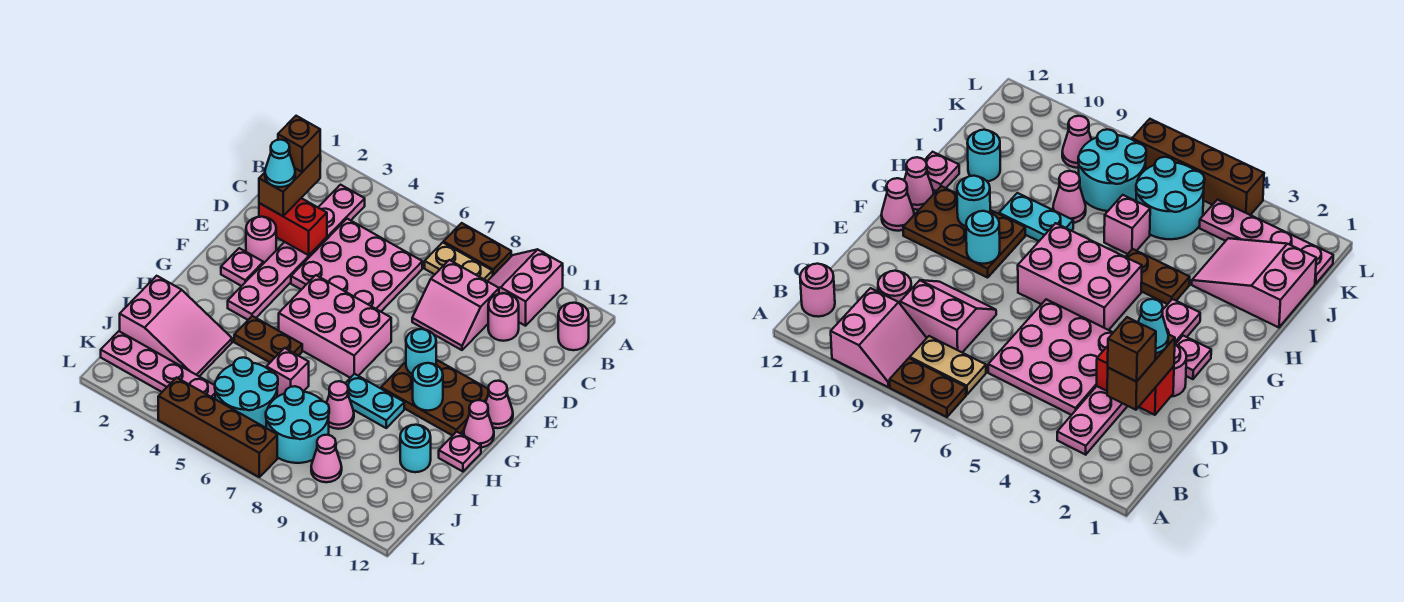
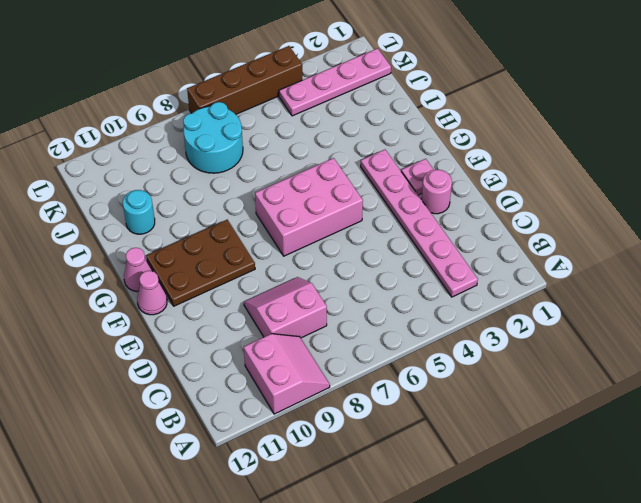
none -> brown 1x2 plate [444,223,511,275]
none -> tan 1x2 plate [425,242,493,281]
none -> pink 1x1 round brick [558,303,589,350]
none -> pink 3x3 plate [291,219,422,312]

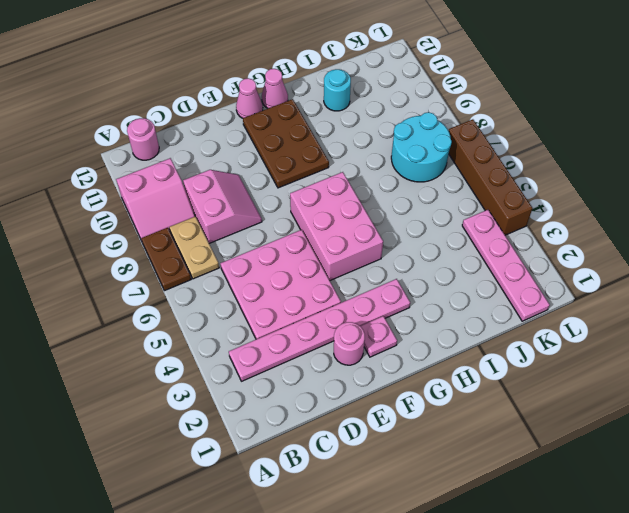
none -> pink 1x1 round brick [488,293,519,341]
none -> brown 1x2 plate [234,316,302,362]
none -> cyan 1x2 plate [345,374,404,428]
none -> pink 1x1 plate [439,432,481,472]

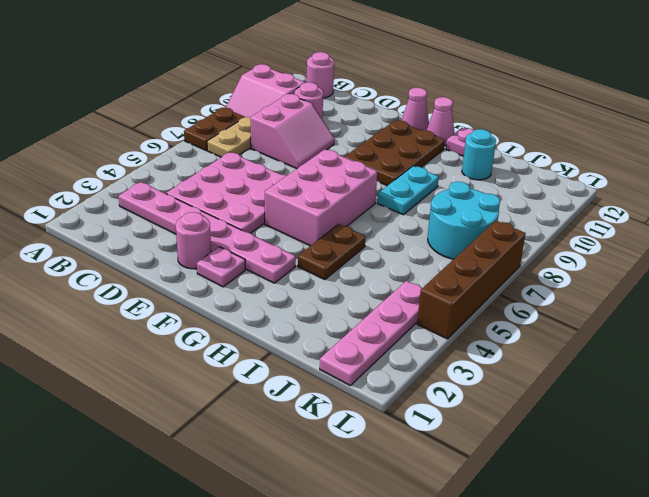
none -> pink 2x3 slope [120,276,232,376]
none -> pink 1x1 brick [266,348,309,397]
none -> pink 1x1 cone [327,381,354,429]
none -> cyan 2x2 round brick [215,358,278,428]

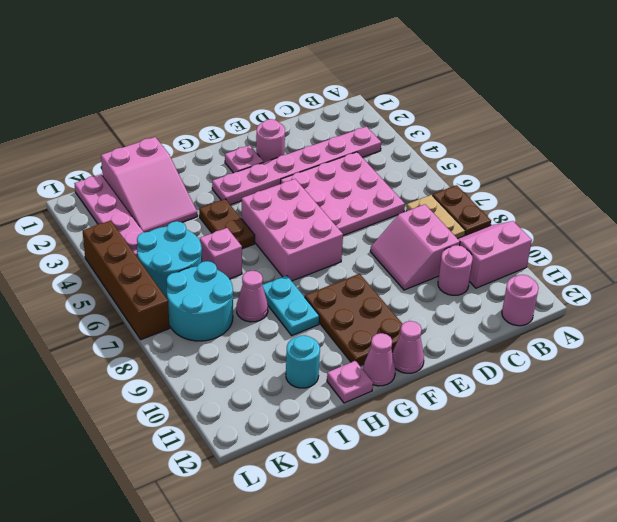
none -> pink 1x1 cone [311,435,342,482]
none -> red 1x2 brick [259,198,327,255]
none -> cyan 1x1 round brick [406,329,436,375]
none -> cyan 1x1 round brick [413,363,443,411]

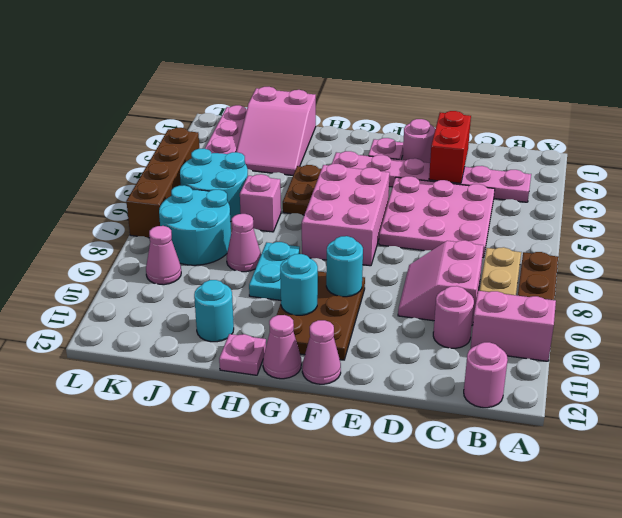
none -> brown 1x2 brick [259,154,320,216]
none -> brown 1x1 brick [278,116,320,172]
none -> cyan 1x1 cone [265,140,295,187]

